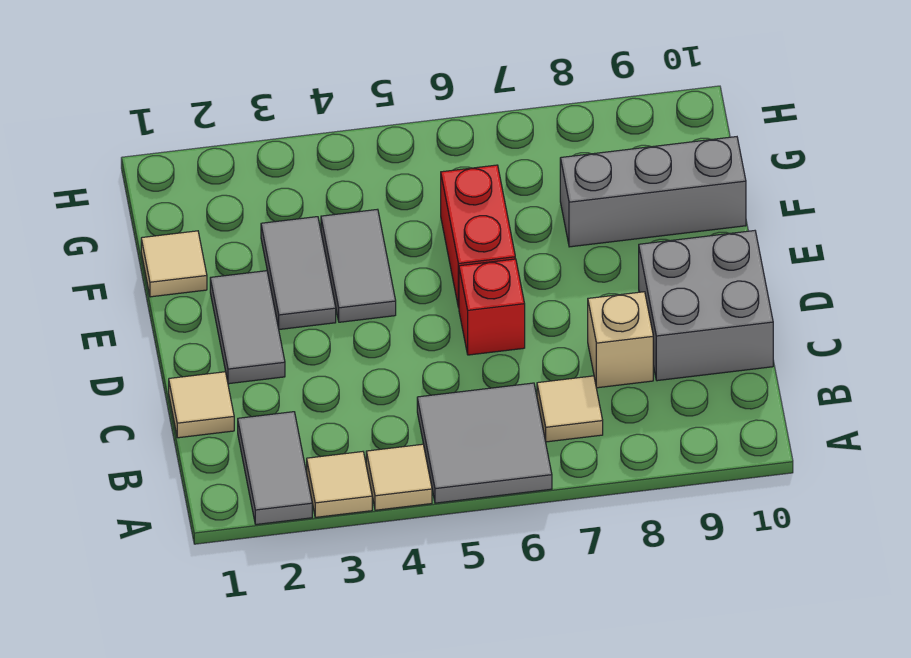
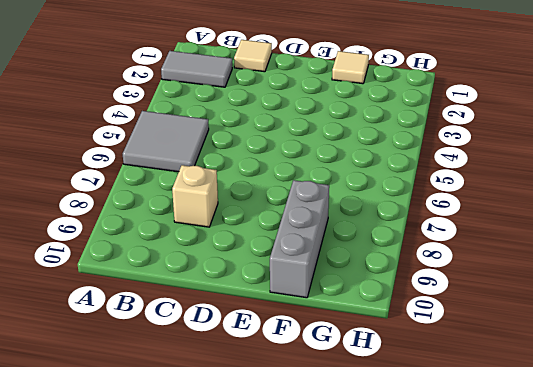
none -> tan 1x1 tile [307,452,372,517]
none -> tan 1x1 tile [366,444,432,510]
none -> tan 1x1 tile [537,376,603,442]

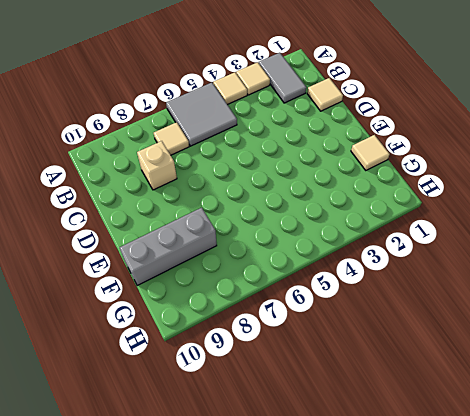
none -> grey 2x2 brick [639,231,773,381]
none -> grey 1x2 tile [210,271,285,384]
none -> red 1x1 brick [459,259,525,355]

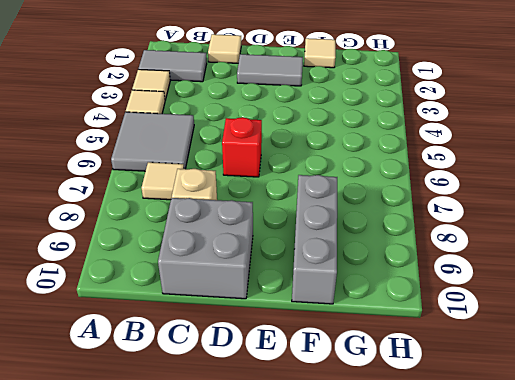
none -> grey 1x2 tile [261,217,336,330]
none -> grey 1x2 tile [321,209,396,322]
none -> red 1x2 brick [441,165,515,308]

